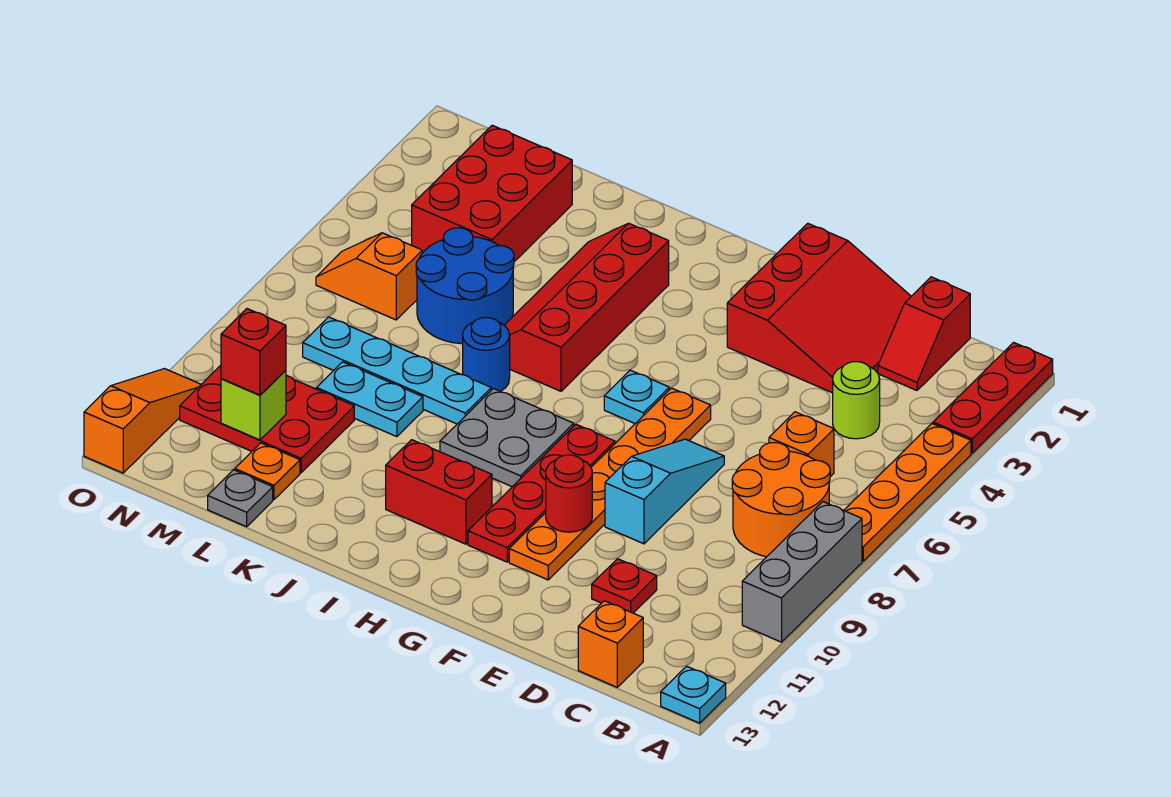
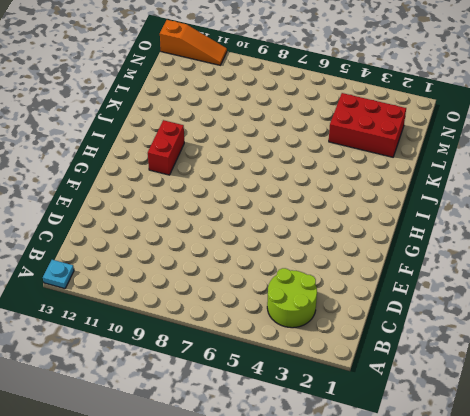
lime 2x2 round brick [267,268,317,328] -> lime 1x1 round brick [833,362,880,439]
none -> red 1x3 plate [933,342,1053,453]
none -> orange 1x4 plate [844,424,971,561]
none -> grey 1x3 brick [742,502,862,642]
none -> orange 2x2 round brick [732,443,830,557]

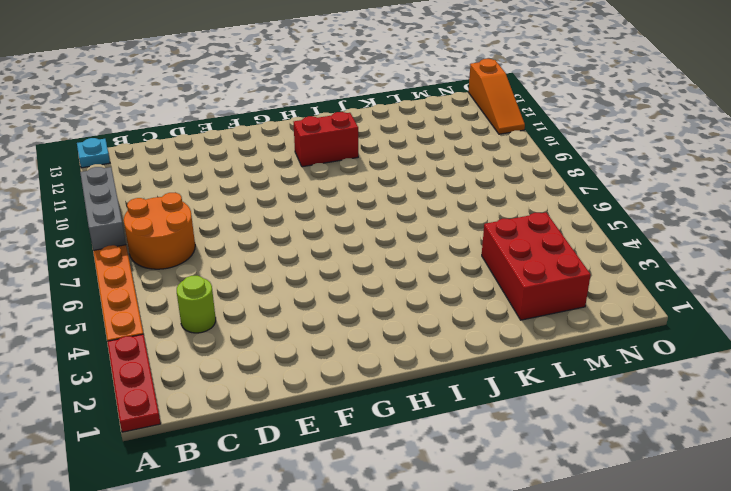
none -> red 1x2 slope [878,277,970,390]
none -> orange 1x1 brick [769,412,834,477]
none -> orange 1x1 brick [578,601,643,687]
none -> red 3x3 slope [727,223,911,393]

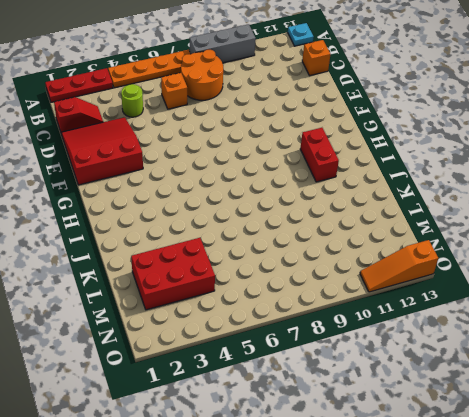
none -> red 1x1 plate [592,559,657,613]
none -> cyan 1x3 slope [605,439,724,544]
none -> orange 1x6 plate [509,388,711,580]
none -> cyan 1x1 plate [604,370,669,424]

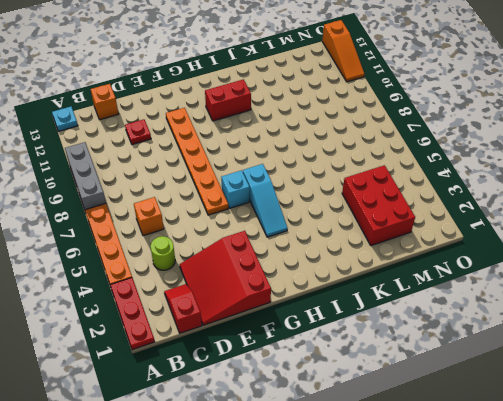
cyan 1x1 brick [221,170,250,208] -> cyan 1x1 plate [604,370,669,424]
cyan 1x3 slope [243,164,288,237] -> cyan 1x3 slope moved to [605,439,724,544]
none -> orange 2x2 round brick [732,443,830,557]
none -> red 1x4 plate [468,424,615,562]
none -> grey 2x2 plate [440,389,574,487]
none -> red 2x4 slope [504,223,669,391]

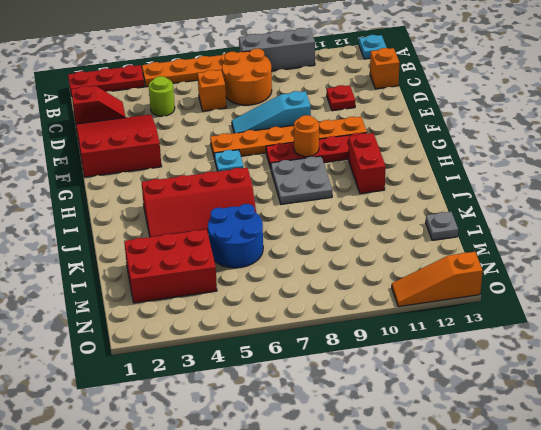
orange 1x1 round brick [294,115,319,157] -> none
none -> blue 1x1 round brick [463,317,510,391]
none -> cyan 1x4 plate [303,317,491,424]
none -> cyan 1x2 plate [317,362,423,437]
none -> red 2x3 plate [180,365,354,473]

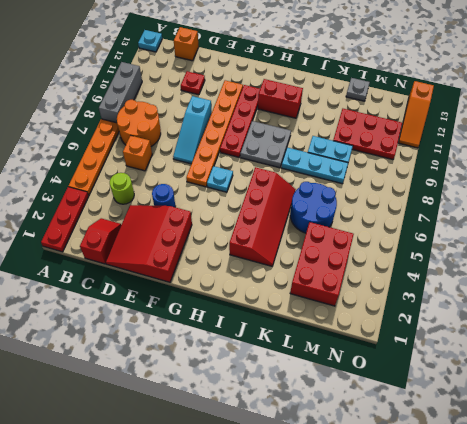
blue 1x1 round brick [152,184,175,207] -> blue 1x1 round brick moved to [463,317,510,391]
cyan 1x3 plate [281,148,348,184] -> cyan 1x4 plate [303,317,491,424]
none -> orange 1x1 plate [235,443,300,500]
none -> orange 1x2 slope [316,233,422,320]
none -> red 1x1 round brick [546,455,592,532]
none -> lime 1x1 brick [221,370,286,440]

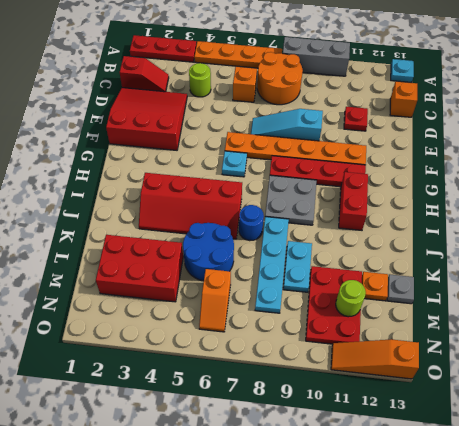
lime 1x1 round brick [336,280,366,317] -> lime 1x1 brick [221,370,286,440]
none -> red 1x1 round brick [546,455,592,532]
none -> red 1x1 brick [221,309,286,395]

